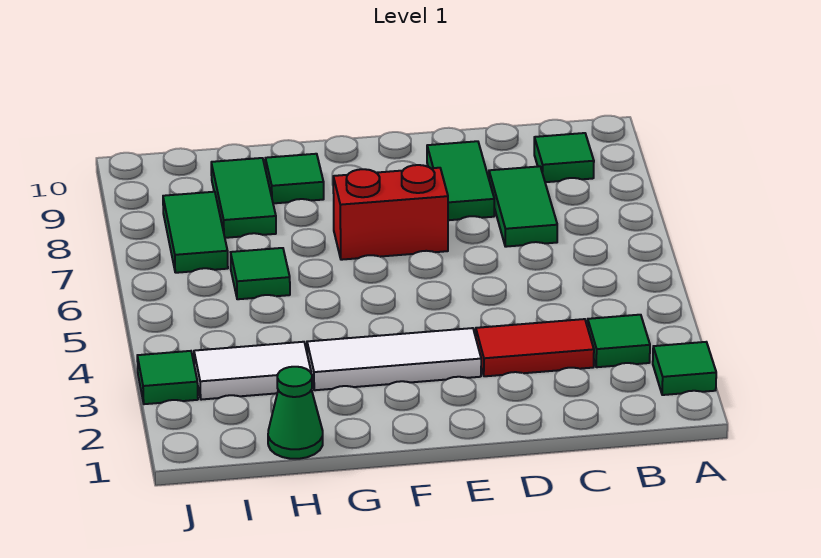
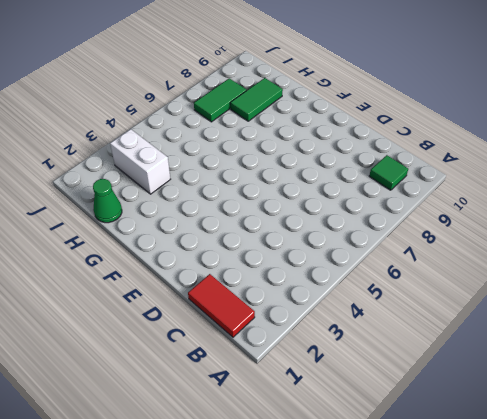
red 1x2 tile [188,274,255,337] -> red 1x2 tile moved to [476,319,594,376]
white 1x2 brick [110,129,170,194] -> white 1x2 tile [194,342,311,400]
none -> green 1x1 tile [653,342,716,395]
none -> green 1x1 tile [588,315,650,367]
none -> green 1x2 tile [489,166,557,247]

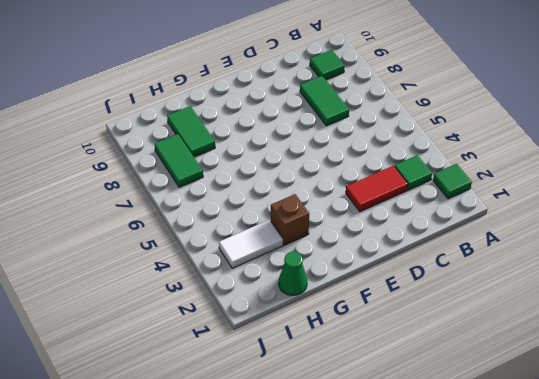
brown 1x1 brick [271,194,309,245] -> white 1x3 tile [307,328,481,390]
none -> green 1x2 tile [427,141,494,220]
none -> red 1x2 brick [333,165,448,260]
none -> green 1x1 tile [265,154,324,203]

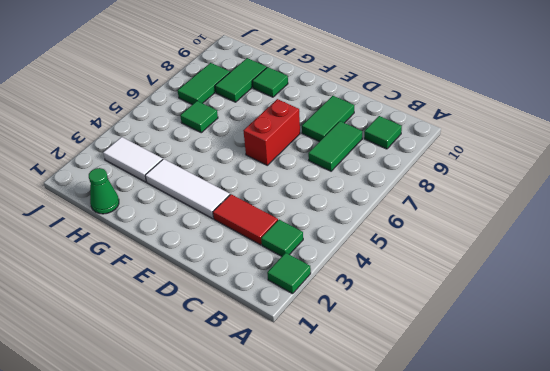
red 1x2 brick [243,99,300,165] -> red 1x2 brick turned to [333,165,448,260]
none -> green 1x1 tile [137,351,198,404]

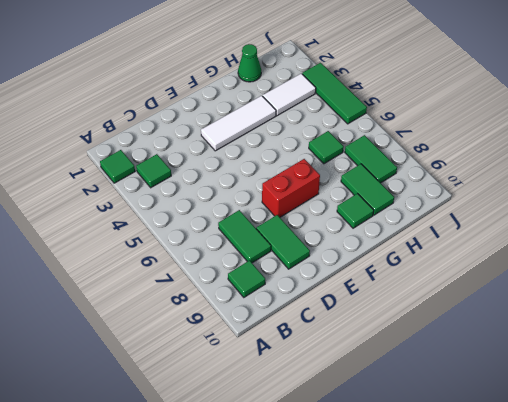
green 1x3 tile [302,63,367,124] -> green 1x1 tile [137,351,198,404]
none -> red 1x2 tile [476,319,594,376]

